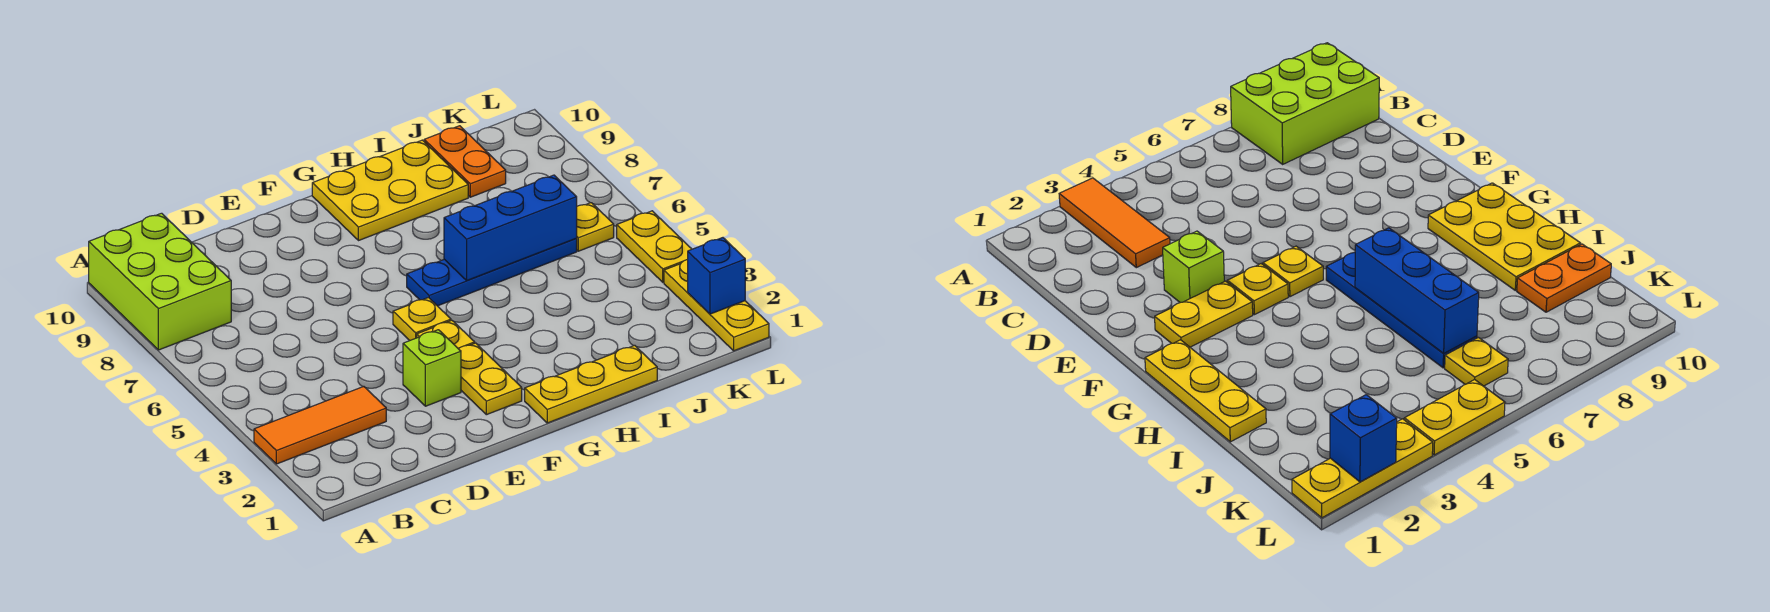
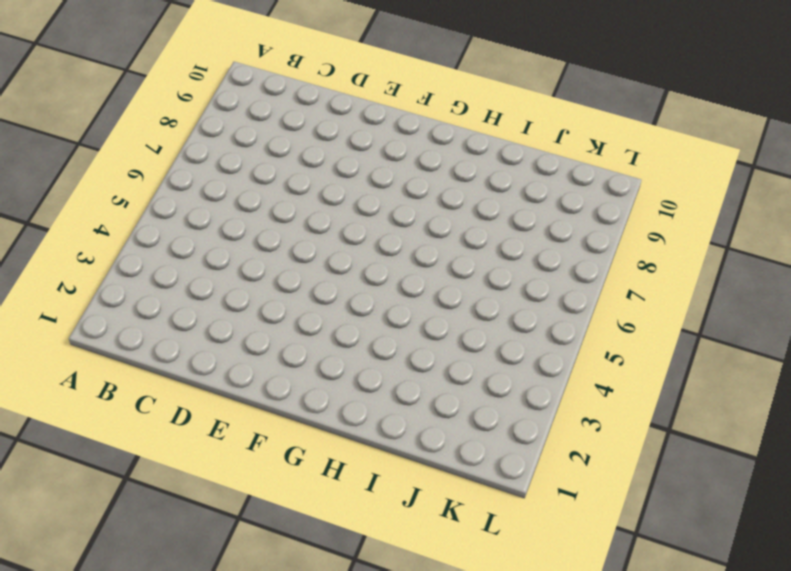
none -> orange 1x3 tile [254,387,386,464]
none -> lime 2x3 brick [89,213,231,350]
none -> lime 1x1 brick [403,330,461,406]

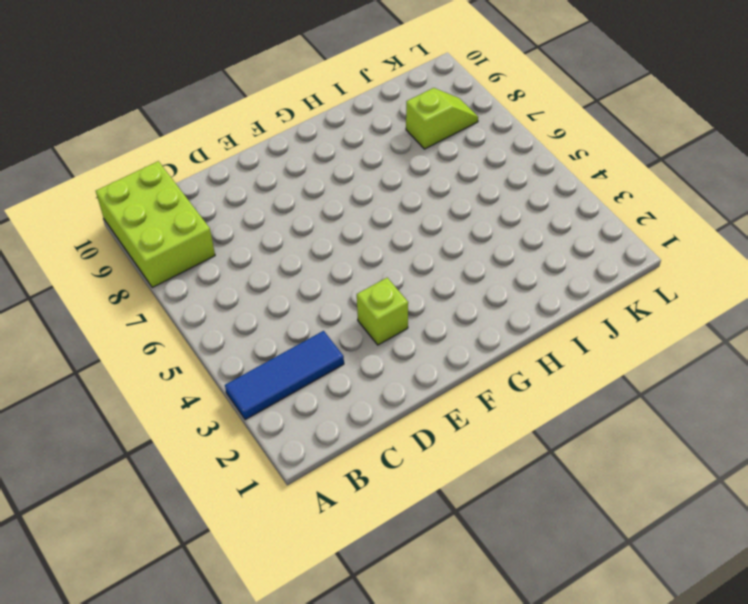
blue 1x3 tile [225,331,344,420] -> orange 1x3 tile [254,387,386,464]
lime 1x2 slope [406,88,478,149] -> none
none -> yellow 1x2 plate [459,343,522,415]
none -> yellow 1x1 plate [417,320,475,349]
none -> yellow 1x1 plate [393,298,451,341]

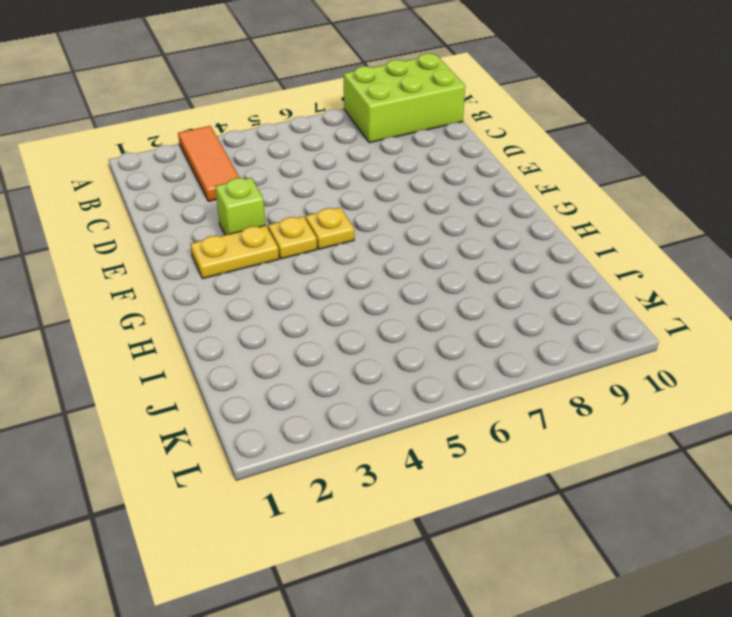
none -> yellow 1x3 plate [525,345,657,423]
none -> blue 1x4 plate [407,239,577,306]
none -> yellow 2x3 plate [312,140,468,241]

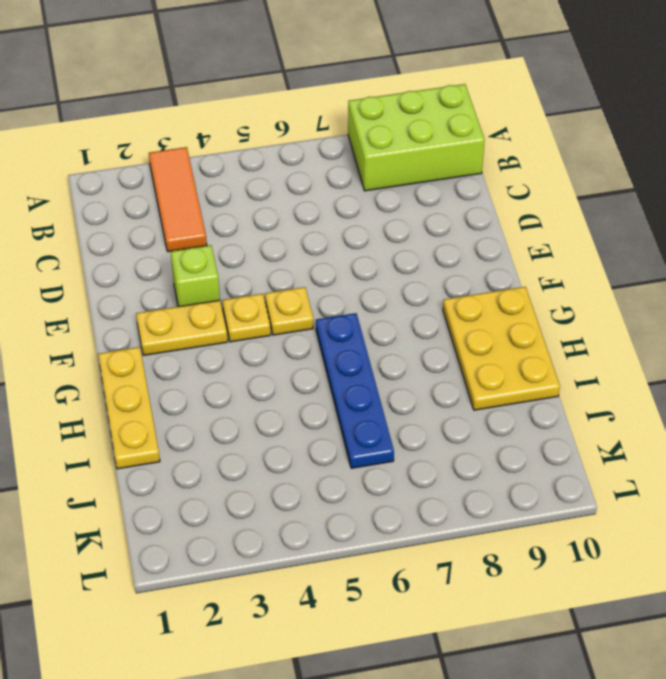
none -> orange 1x2 plate [424,126,506,197]
none -> yellow 1x1 plate [576,203,614,251]
none -> yellow 1x3 plate [664,259,769,351]

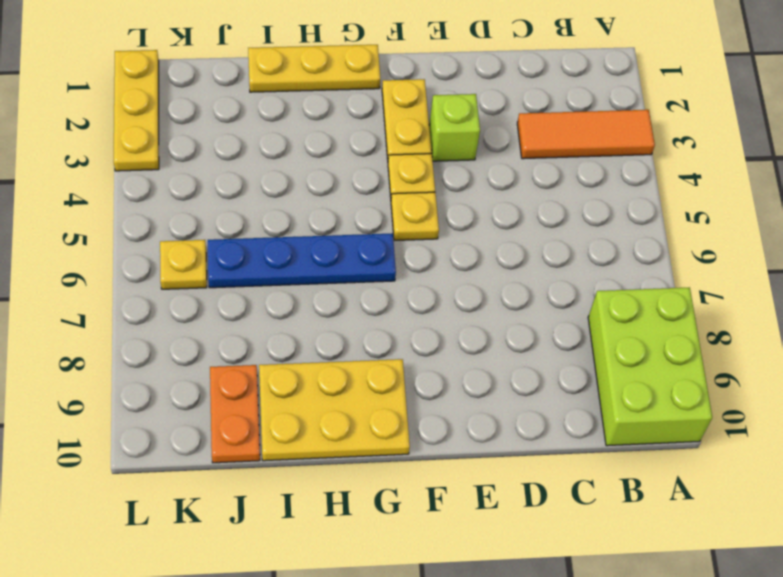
none -> yellow 1x2 plate [617,211,692,282]
none -> blue 1x3 brick [444,175,577,281]
none -> blue 1x1 brick [688,238,745,314]

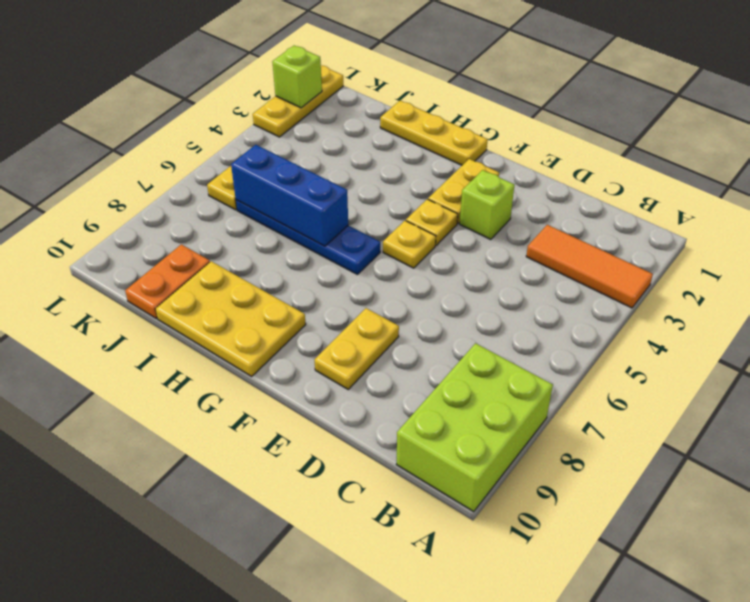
yellow 1x2 plate [315,308,399,389] -> yellow 1x2 plate moved to [617,211,692,282]
lime 1x1 brick [272,46,322,108] -> blue 1x1 brick [688,238,745,314]

